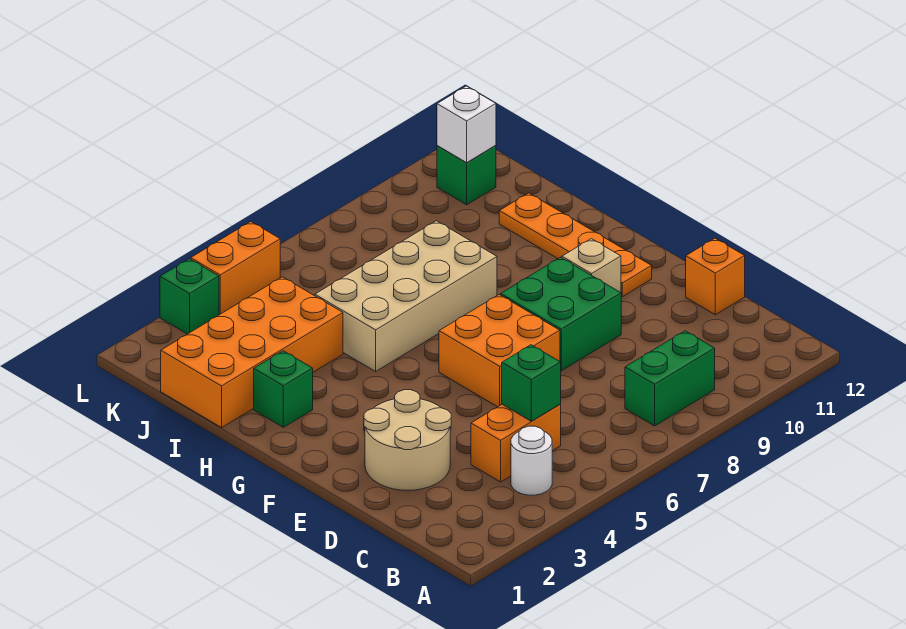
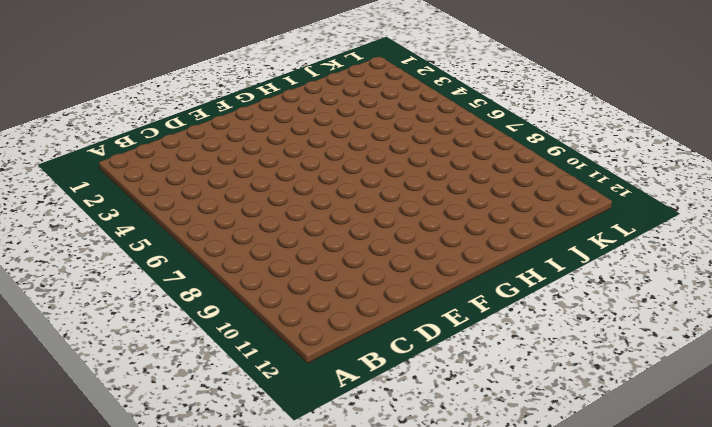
none -> white 1x1 round brick [511,426,552,495]
none -> green 1x2 brick [625,331,715,426]
none -> orange 1x2 brick [471,404,561,482]

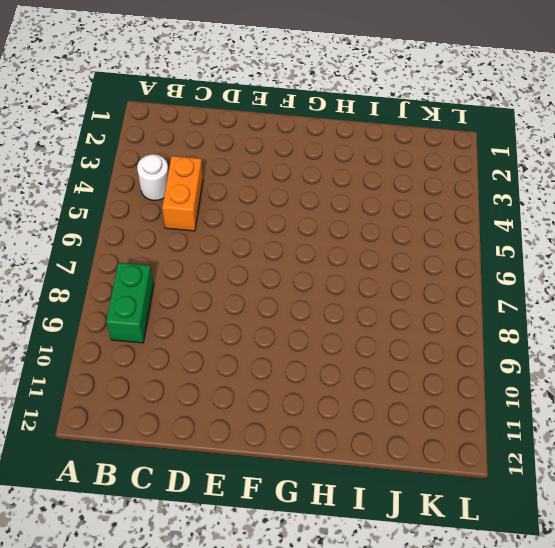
none -> tan 2x2 round brick [364,390,451,490]
none -> orange 1x1 brick [686,238,745,315]
none -> orange 2x2 brick [439,295,560,407]

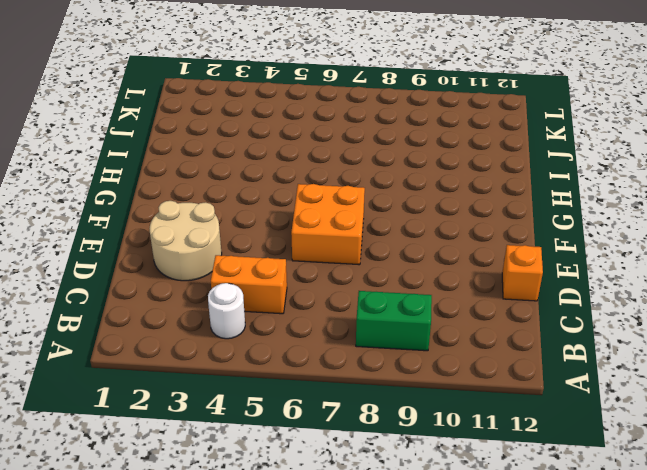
none -> green 2x2 brick [501,257,621,371]
none -> tan 1x1 brick [562,239,621,293]
none -> orange 1x4 plate [499,193,652,297]

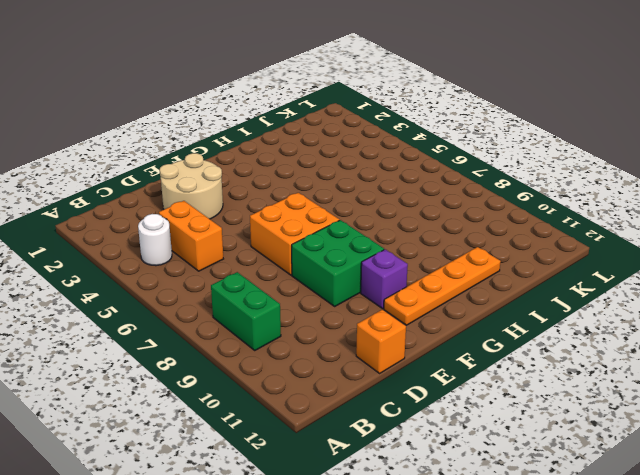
purple 1x1 brick [361,249,408,309] -> tan 1x1 brick [562,239,621,293]
none -> green 1x1 brick [254,351,313,427]
none -> tan 2x4 brick [315,221,497,371]
none -> orange 2x4 brick [161,277,343,428]

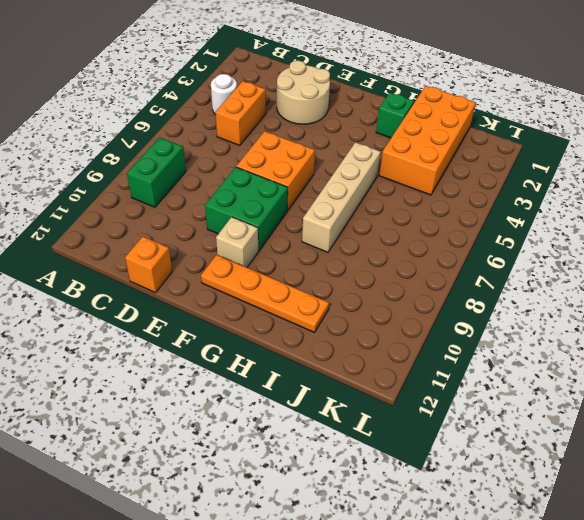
tan 1x4 brick [302,142,381,252] -> tan 2x4 brick [315,221,497,371]
none -> green 1x1 brick [437,146,496,205]
none -> green 1x1 brick [160,259,219,334]
none -> orange 1x2 brick [191,222,280,315]

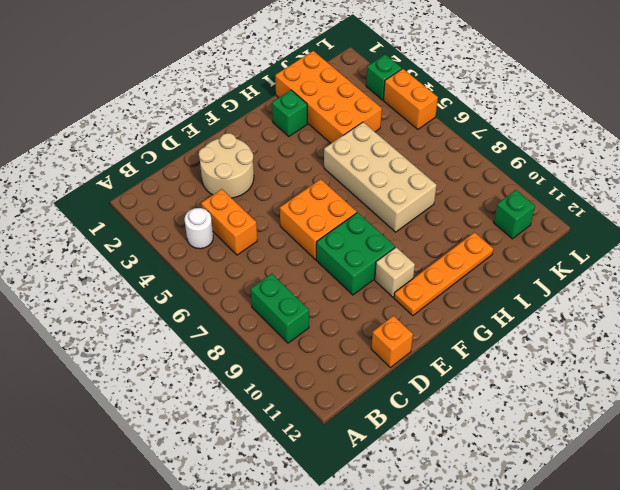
none -> green 1x1 brick [502,345,561,421]
none -> white 1x1 brick [437,86,496,163]

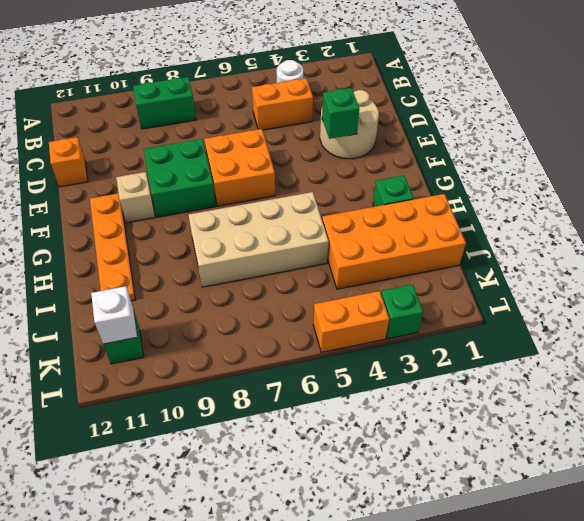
green 1x1 brick [322,88,359,139] -> green 1x1 brick moved to [502,345,561,421]

